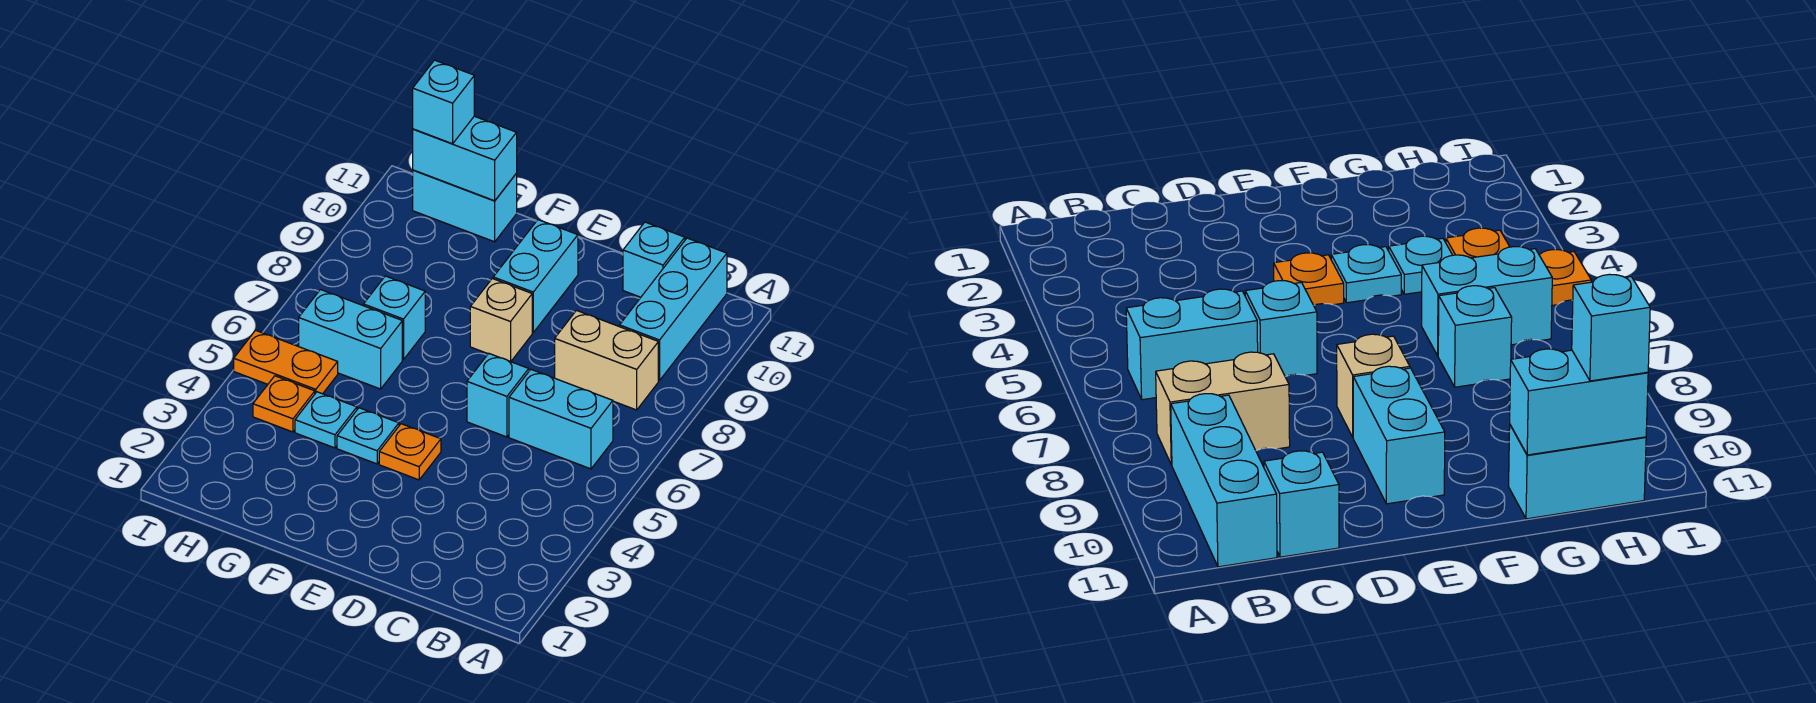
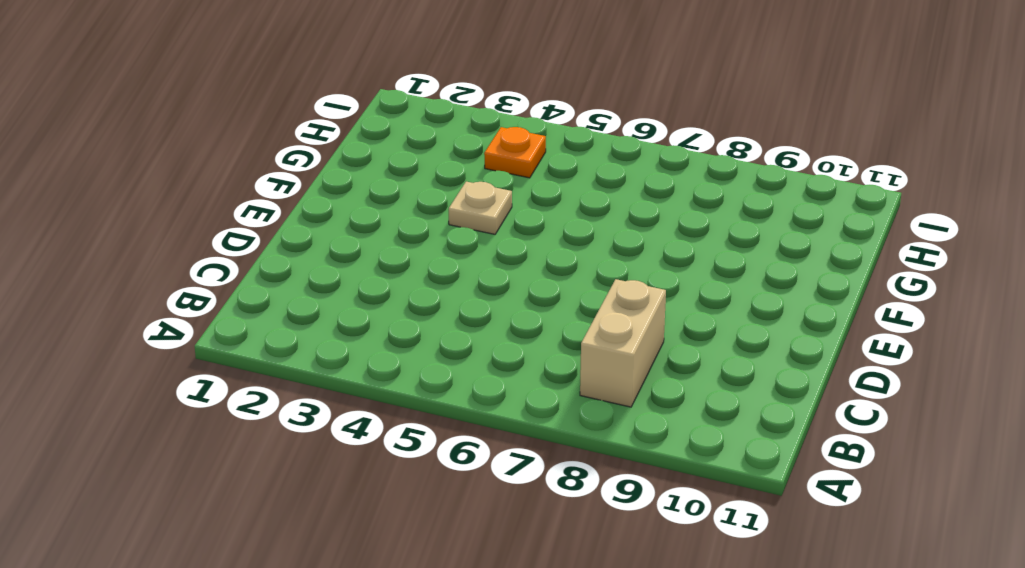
tan 1x1 plate [449,182,512,234] -> cyan 1x1 plate [337,408,399,464]
none -> cyan 1x2 brick [509,370,613,469]
none -> cyan 1x3 brick [620,238,727,381]
none -> cyan 1x1 brick [623,222,685,297]

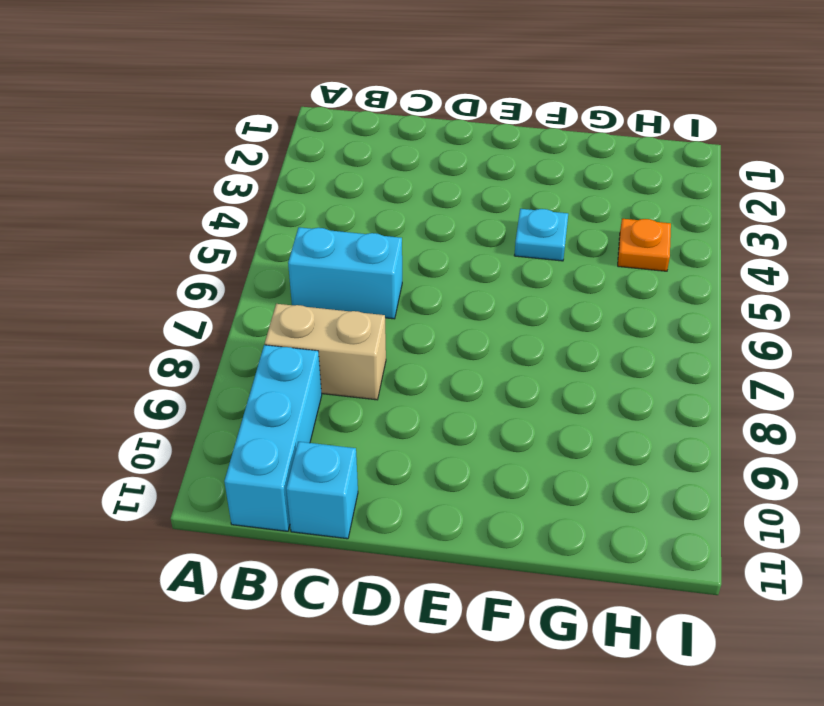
none -> cyan 1x1 brick [467,353,529,437]
none -> orange 1x1 plate [379,424,441,480]
none -> tan 1x1 brick [470,279,532,361]

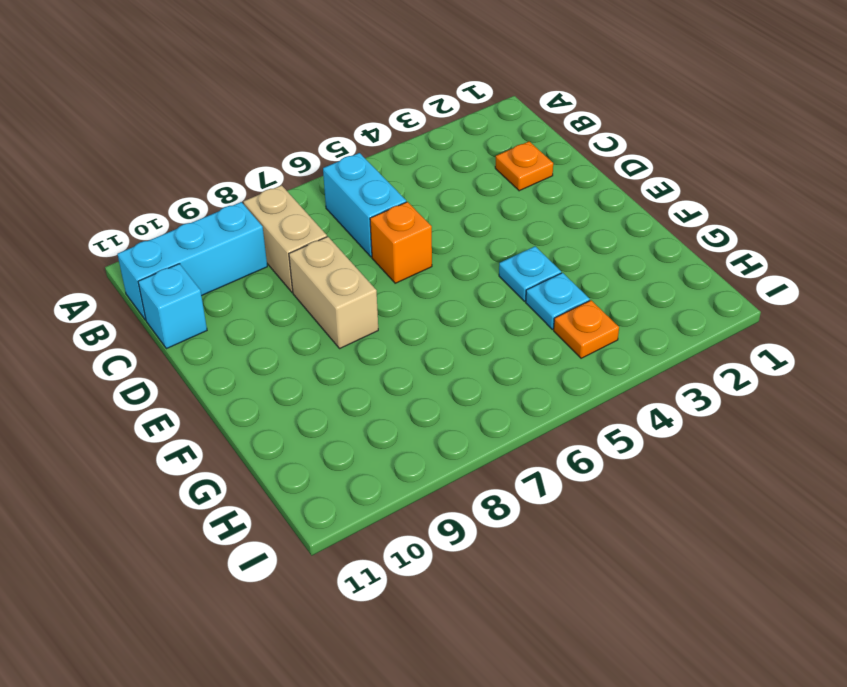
orange 1x1 plate [495,142,553,191] -> orange 1x1 plate moved to [379,424,441,480]
orange 1x1 brick [370,202,432,283] -> cyan 1x1 brick [467,353,529,437]
tan 1x2 brick [289,237,378,348] -> tan 1x1 brick [470,279,532,361]
none -> cyan 1x2 brick [493,220,578,332]
none -> cyan 1x2 brick [299,290,402,389]
none -> cyan 1x1 brick [364,276,425,360]

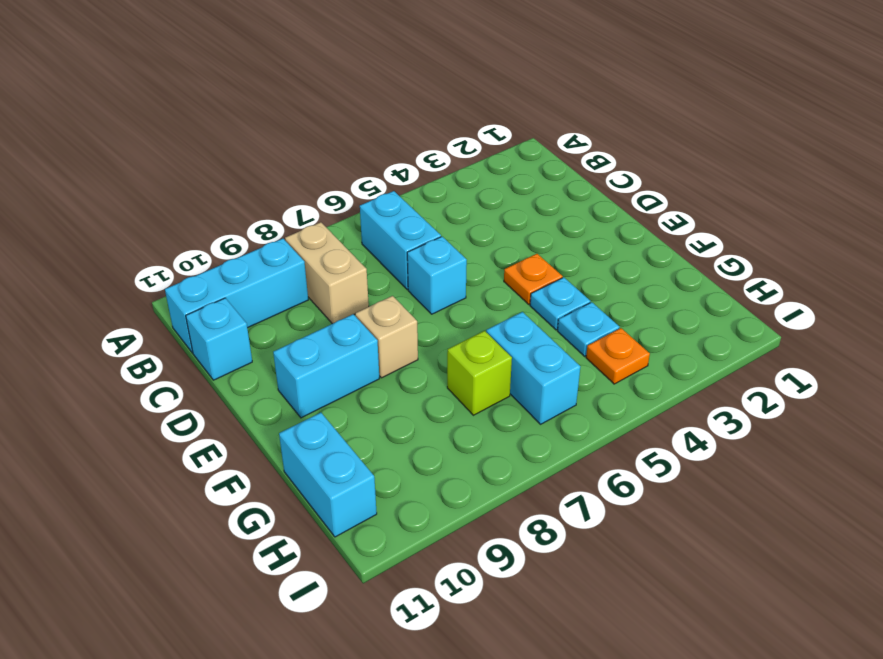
lime 1x1 brick [447,331,512,415] -> cyan 1x1 brick [364,276,425,360]
none -> orange 1x2 plate [234,330,338,394]
none -> cyan 1x2 brick [413,116,517,201]
none -> cyan 1x1 brick [413,60,474,144]

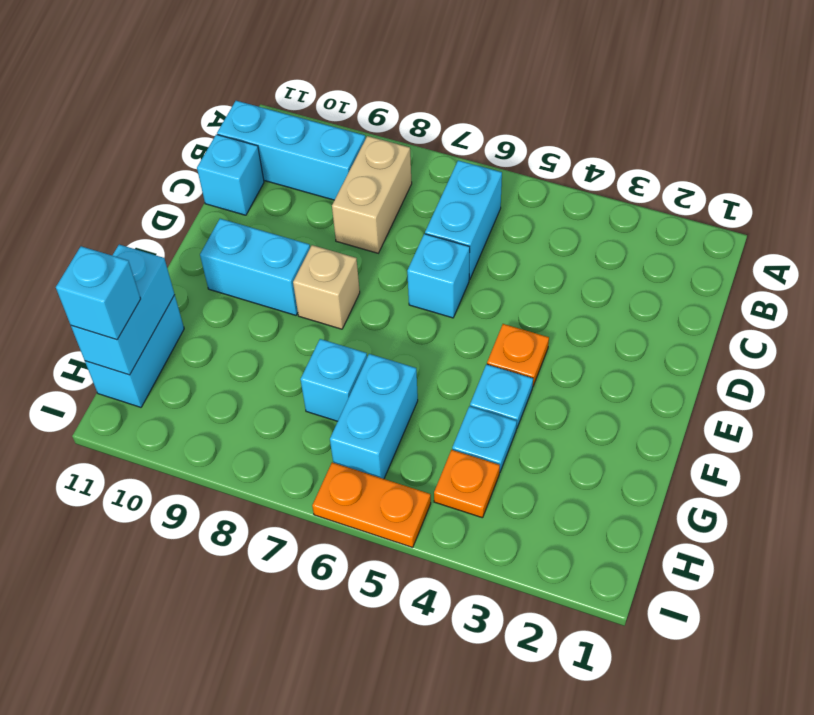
orange 1x2 plate [312,462,431,547] -> orange 1x2 plate turned to [234,330,338,394]

